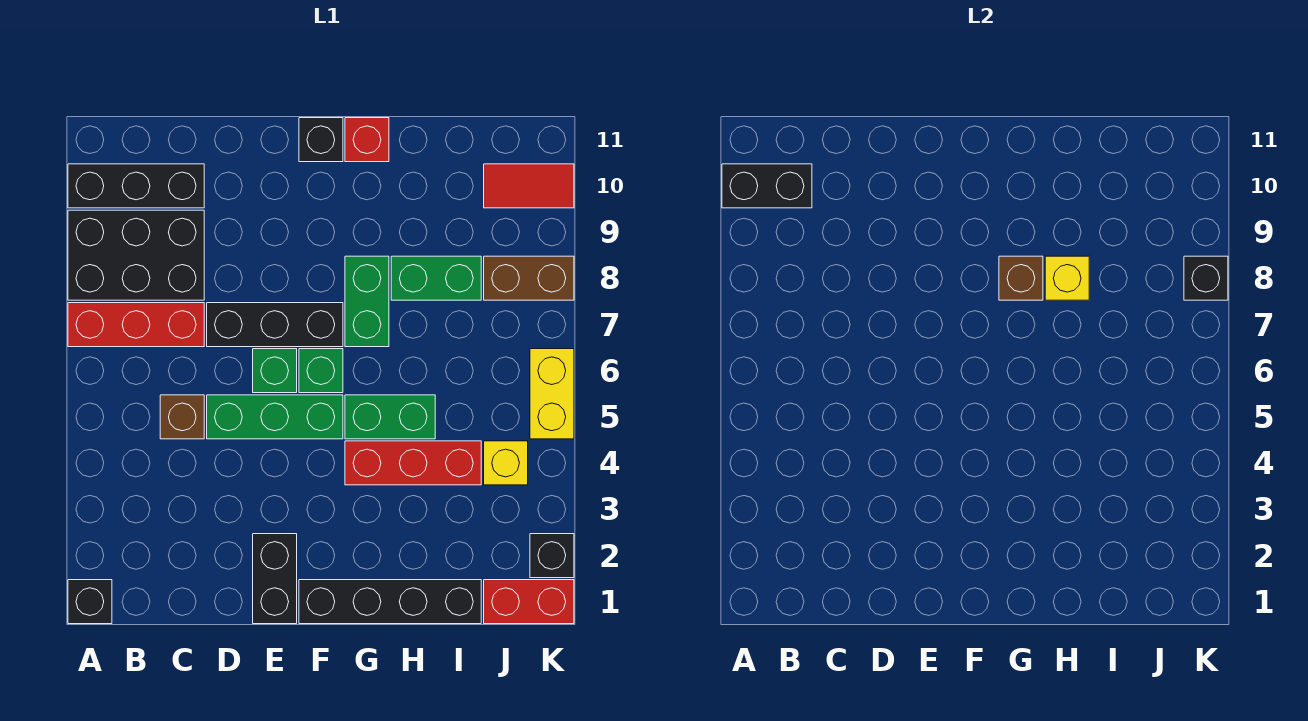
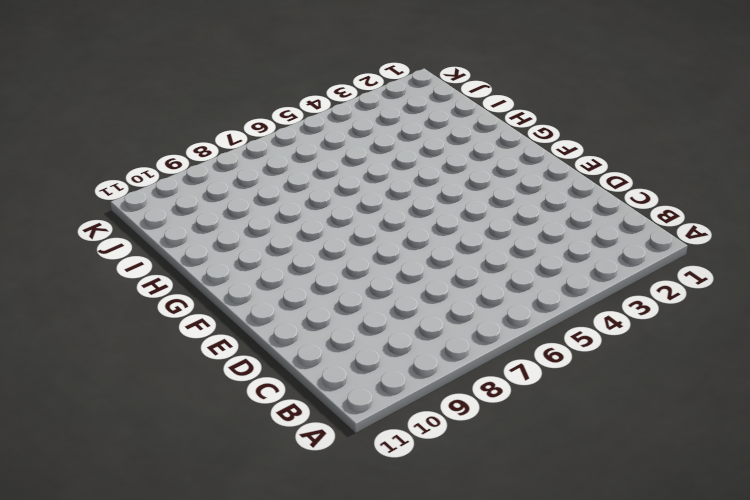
none -> black 1x1 brick [68,580,112,624]
none -> red 1x3 brick [68,303,204,347]
none -> black 2x3 brick [68,210,204,300]

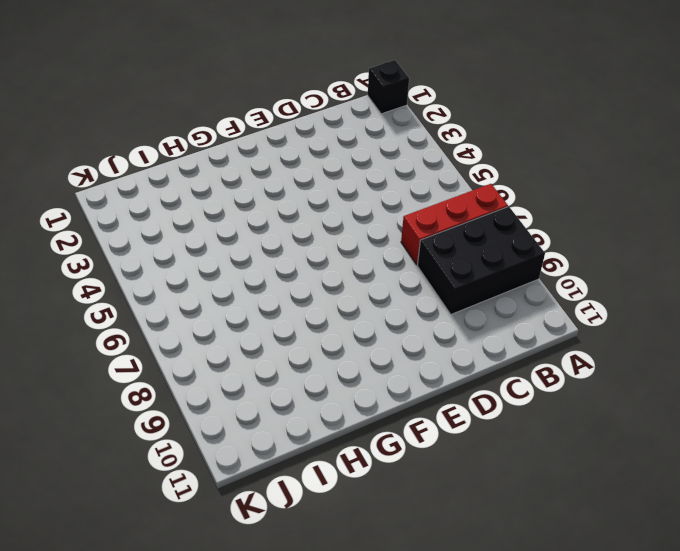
none -> black 1x3 brick [68,164,204,208]
none -> brown 1x1 brick [160,395,204,439]
none -> green 1x3 brick [207,395,343,439]

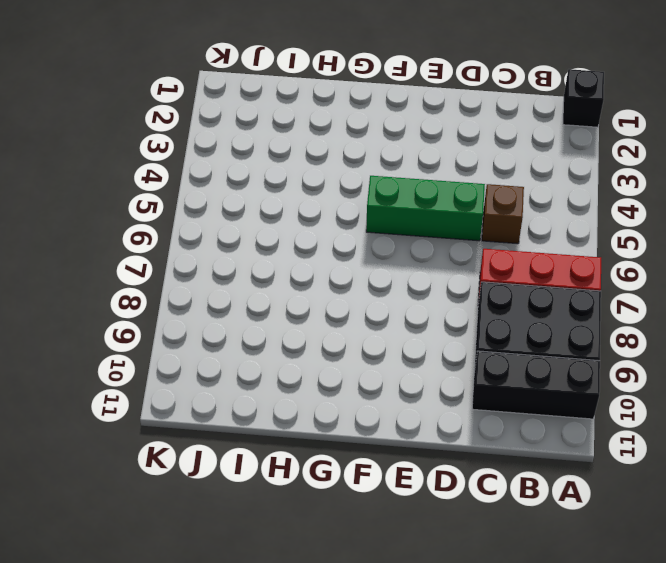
none -> black 1x3 brick [207,303,343,347]
none -> black 1x2 brick [253,534,297,624]
none -> green 1x1 brick [253,349,297,393]

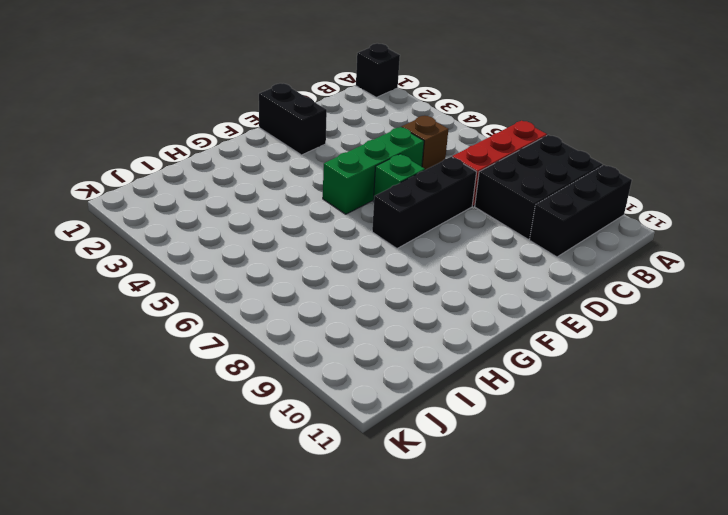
none -> black 1x4 brick [299,580,481,624]
none -> green 1x1 brick [299,349,343,393]
none -> black 1x1 brick [299,118,343,162]

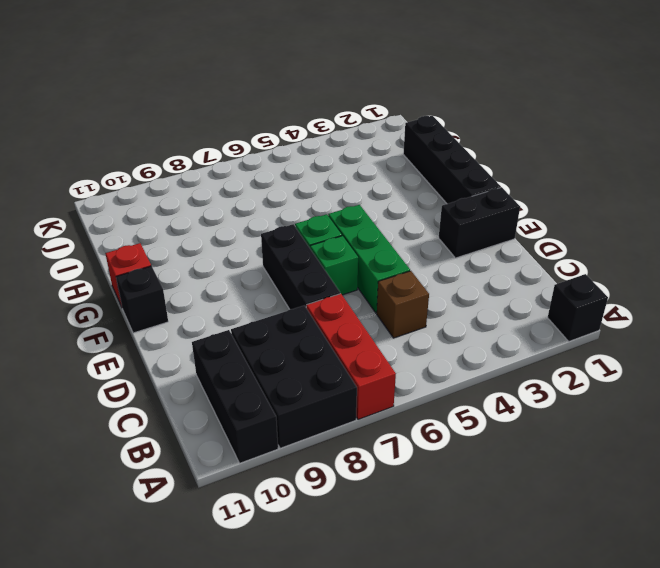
none -> red 1x3 brick [345,441,481,485]
none -> green 1x2 brick [345,395,435,439]
none -> green 1x2 brick [345,256,389,347]

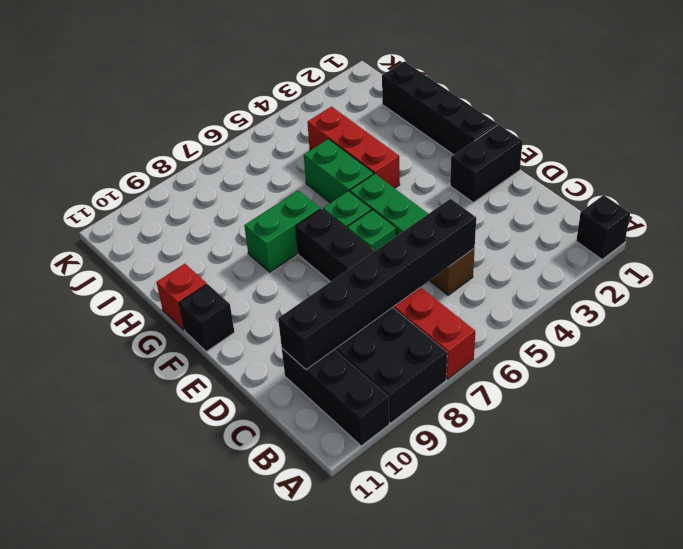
black 1x6 brick [278,199,476,370] -> none
none -> green 1x2 brick [391,256,481,300]
none -> red 1x2 brick [484,580,574,624]
none -> yellow 1x1 brick [484,441,528,485]

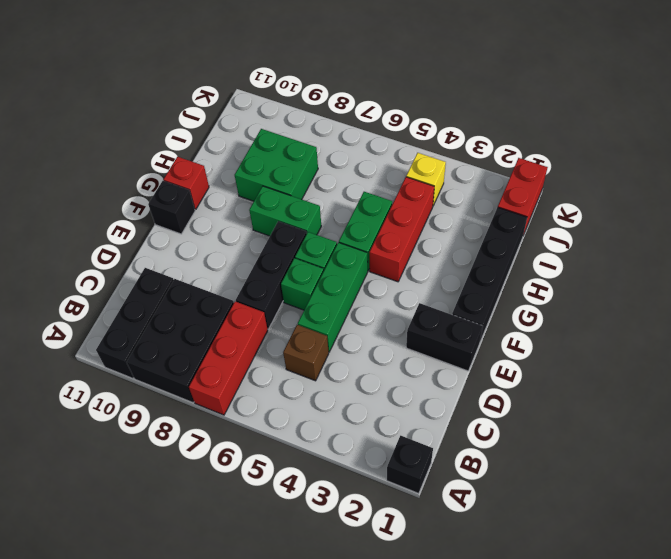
green 2x2 brick [235,129,318,201] -> green 1x2 brick [391,256,481,300]
none -> brown 1x2 brick [484,256,574,300]
none -> red 1x2 tile [484,164,574,208]
none -> black 1x1 brick [530,534,574,578]

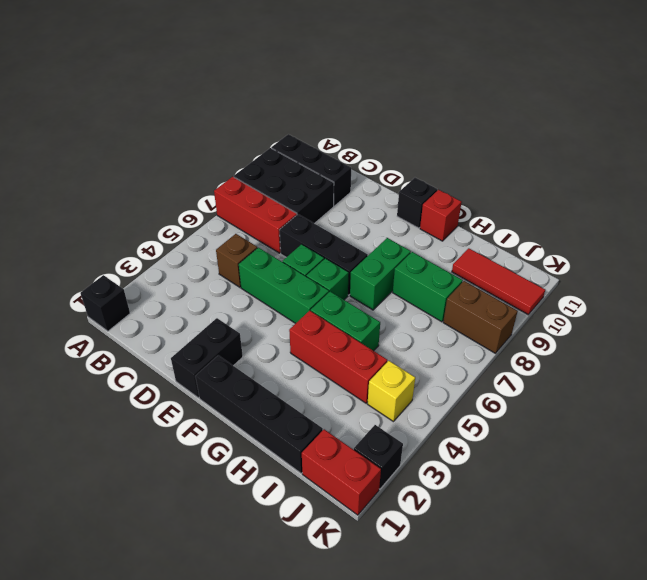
red 1x3 tile [452,248,545,315] -> red 1x2 tile [484,164,574,208]
none -> yellow 1x2 brick [530,349,574,439]
none -> black 1x2 brick [722,164,812,208]
none -> brown 1x1 brick [999,256,1043,300]

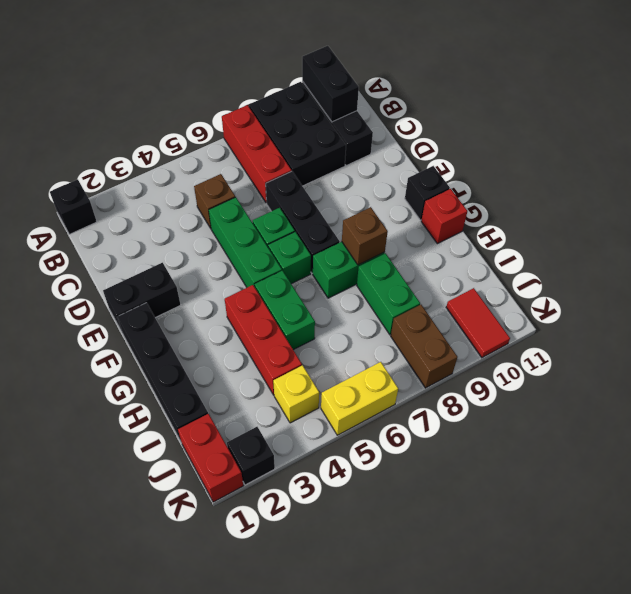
none -> yellow 1x1 brick [1045,256,1089,300]
none -> black 1x1 brick [1184,256,1228,300]

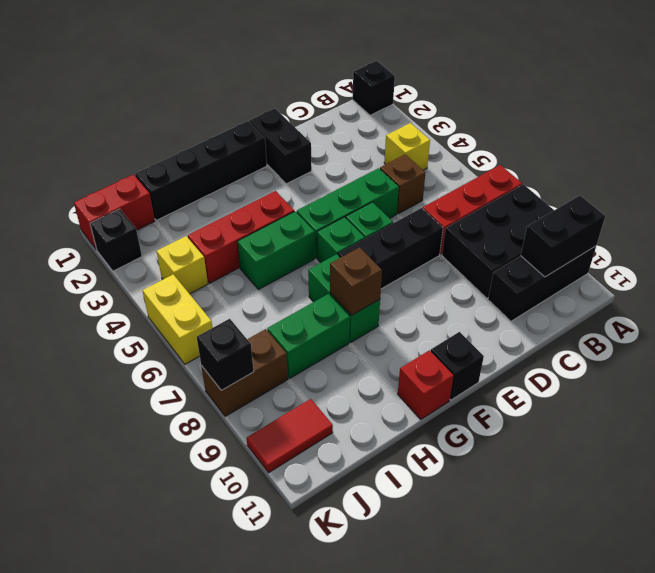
yellow 1x1 brick [384,123,430,170] -> yellow 1x1 brick moved to [1045,256,1089,300]

